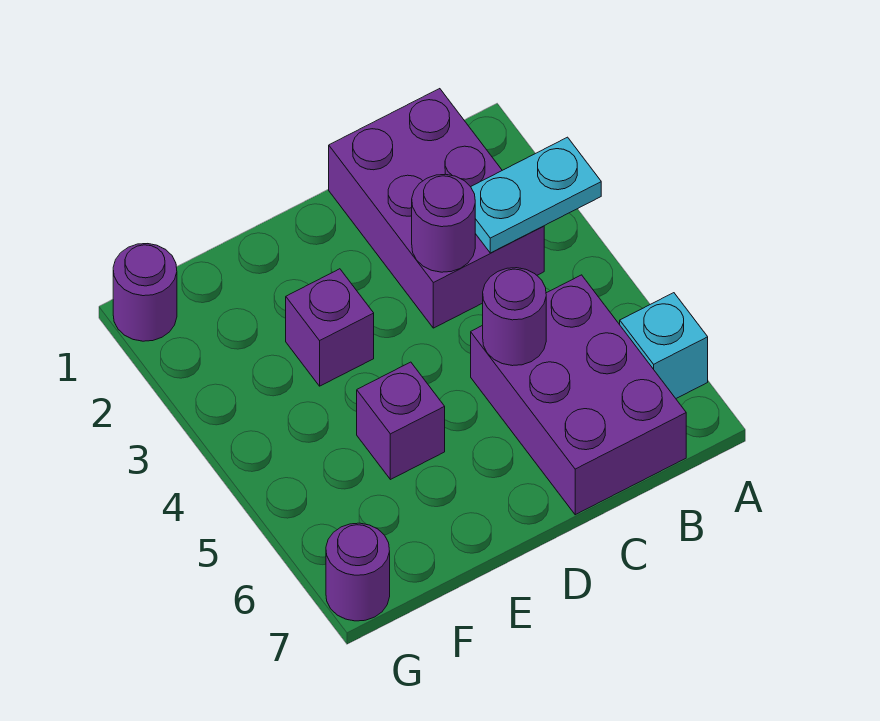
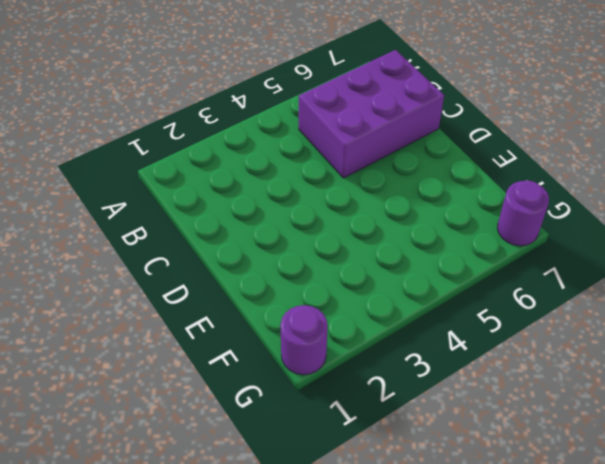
none -> cyan 1x1 brick [620,293,708,398]
none -> purple 2x3 brick [329,89,544,328]

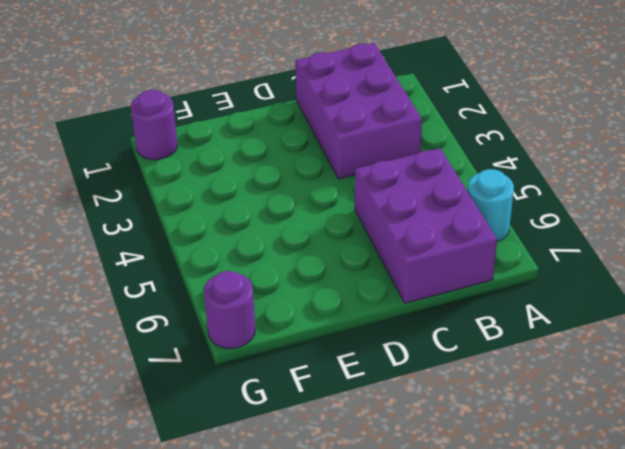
cyan 1x1 round brick [468,169,514,241] -> cyan 1x1 brick [620,293,708,398]
none -> purple 1x1 brick [286,269,374,386]
none -> purple 1x1 brick [357,362,445,480]

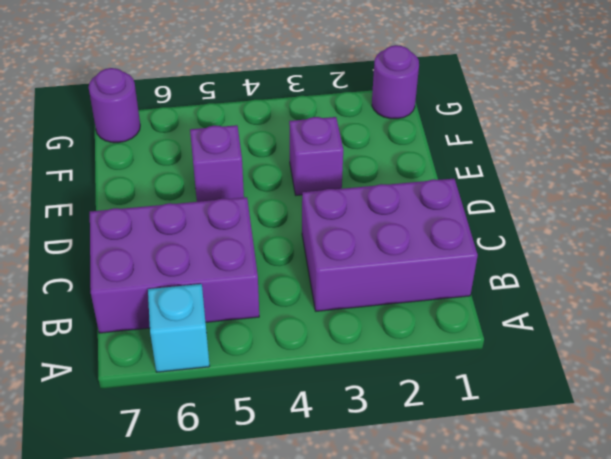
none -> cyan 1x2 plate [471,137,601,253]
none -> purple 1x1 round brick [412,174,475,272]

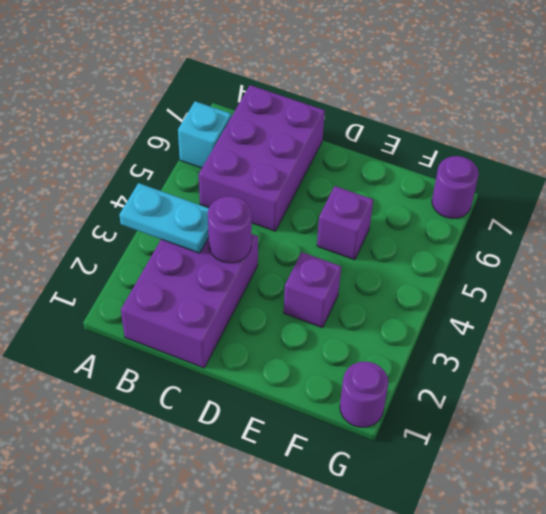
none -> purple 1x1 round brick [483,268,546,366]

